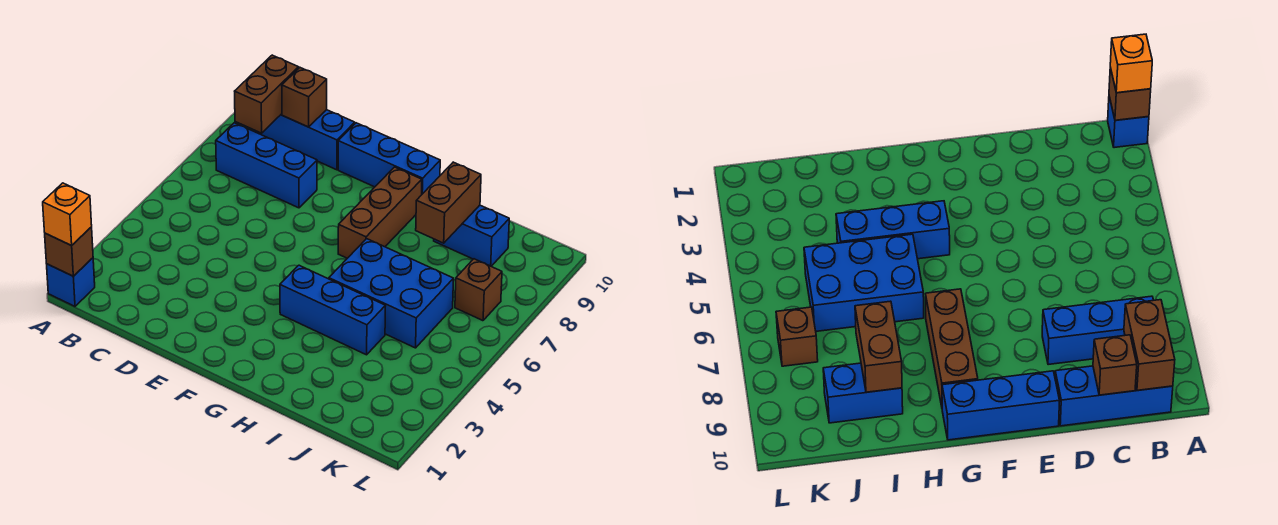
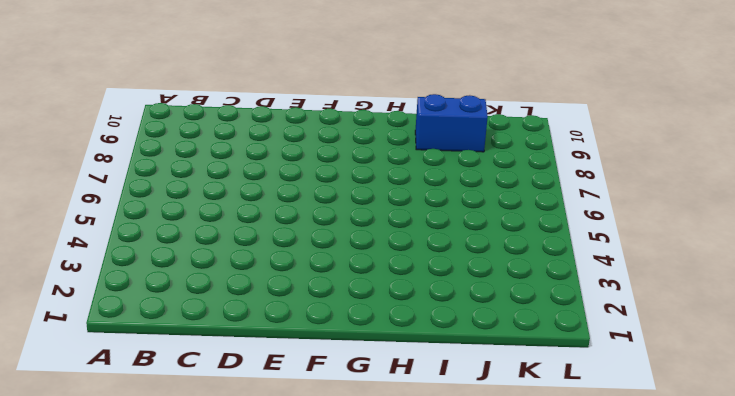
none -> blue 1x1 brick [47,258,95,306]
none -> blue 1x3 brick [216,123,317,208]
none -> blue 1x3 brick [255,110,355,170]

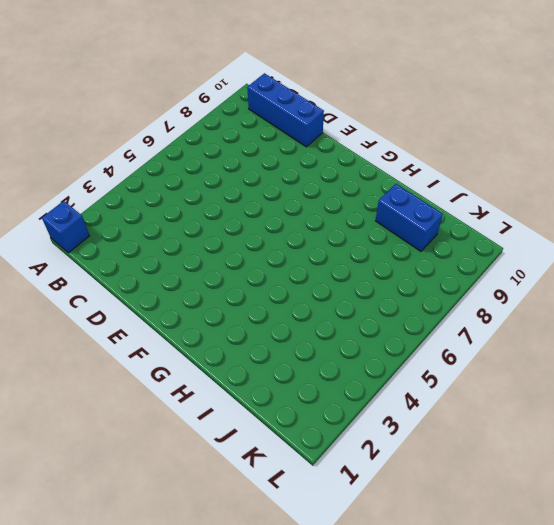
none -> blue 1x3 brick [216,123,317,208]
none -> blue 1x3 brick [338,123,440,194]
none -> blue 1x3 brick [280,265,385,355]

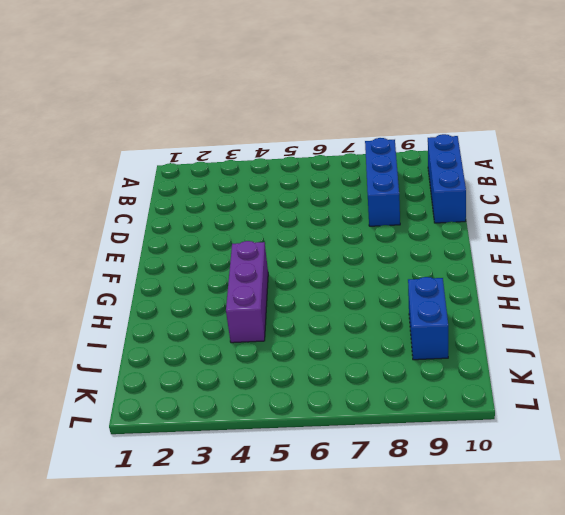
purple 1x3 brick [226,241,268,343] -> blue 1x3 brick [280,265,385,355]
none -> blue 1x1 brick [47,258,95,306]
none -> blue 1x3 brick [338,123,440,194]
none -> brown 1x3 brick [338,167,422,258]

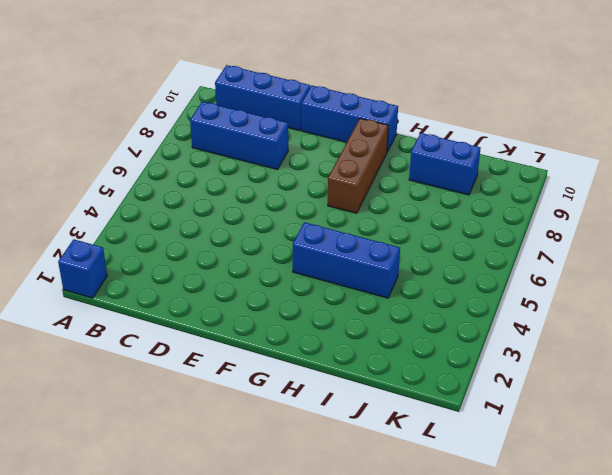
none -> blue 2x3 brick [329,239,454,348]
none -> brown 1x1 brick [455,259,502,321]
none -> brown 1x1 brick [45,227,93,276]

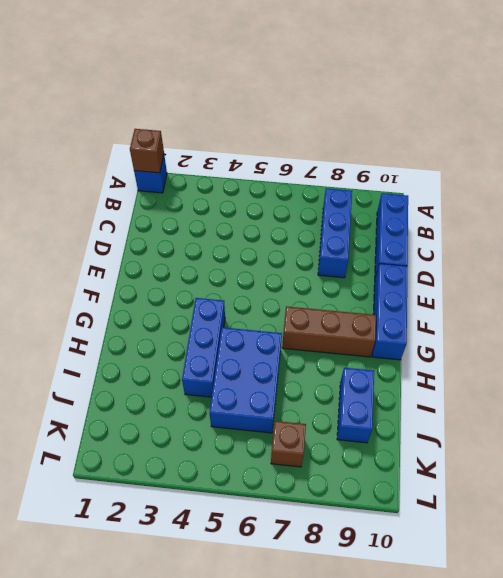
none -> brown 1x2 brick [235,55,299,133]
none -> brown 1x1 brick [282,68,327,127]
none -> brown 1x2 brick [416,162,481,243]

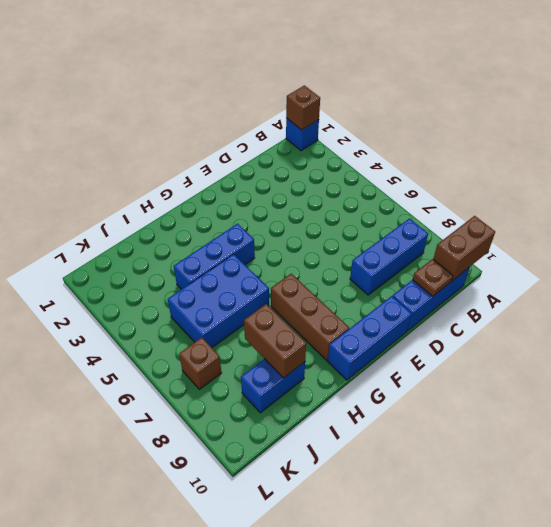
brown 1x2 brick [433,216,495,281] -> brown 1x2 brick turned to [235,55,299,133]
brown 1x1 plate [413,259,453,297] -> brown 1x1 brick [282,68,327,127]
none -> orange 1x1 brick [43,183,92,246]

